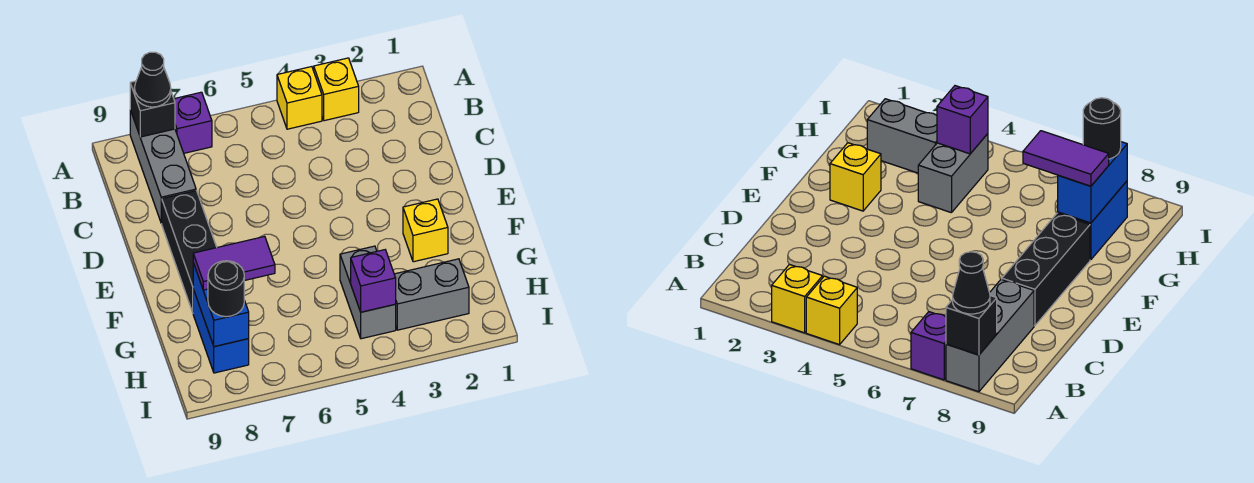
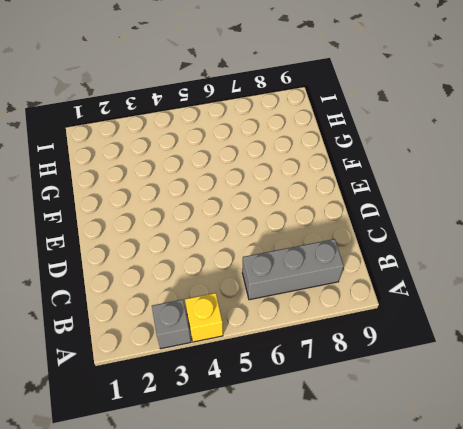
grey 1x1 brick [152,299,191,349] -> yellow 1x1 brick [314,58,359,121]
grey 1x3 brick [242,239,344,300] -> grey 1x3 brick turned to [130,110,196,223]
none -> purple 1x1 brick [174,92,212,153]
none -> black 1x3 brick [162,191,217,312]
none -> yellow 1x1 brick [403,199,448,262]

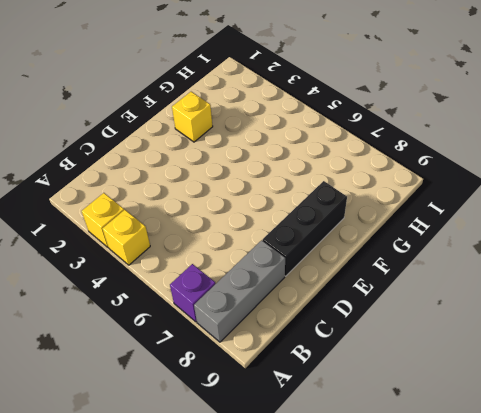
none -> grey 1x2 brick [340,246,396,339]
none -> blue 1x2 brick [193,289,249,373]
none -> grey 1x2 brick [394,259,469,330]

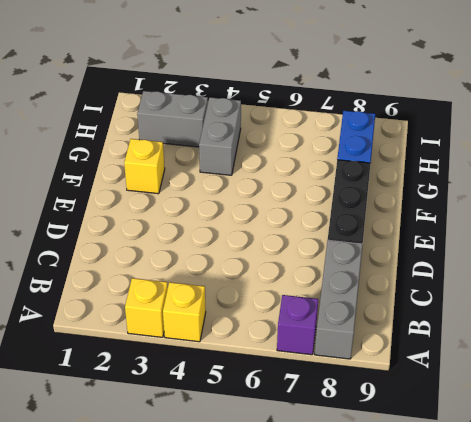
none -> black 1x1 brick [130,81,175,137]
none -> blue 1x2 brick [193,263,249,347]
none -> purple 1x1 brick [351,250,396,312]

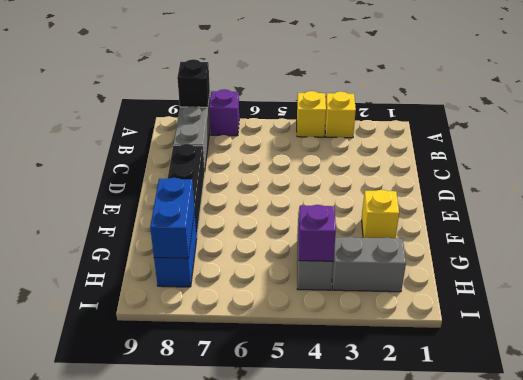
none -> black 1x1 cone [134,52,171,107]
none -> purple 1x2 tile [193,236,275,290]
none -> black 1x1 round brick [208,261,244,317]

